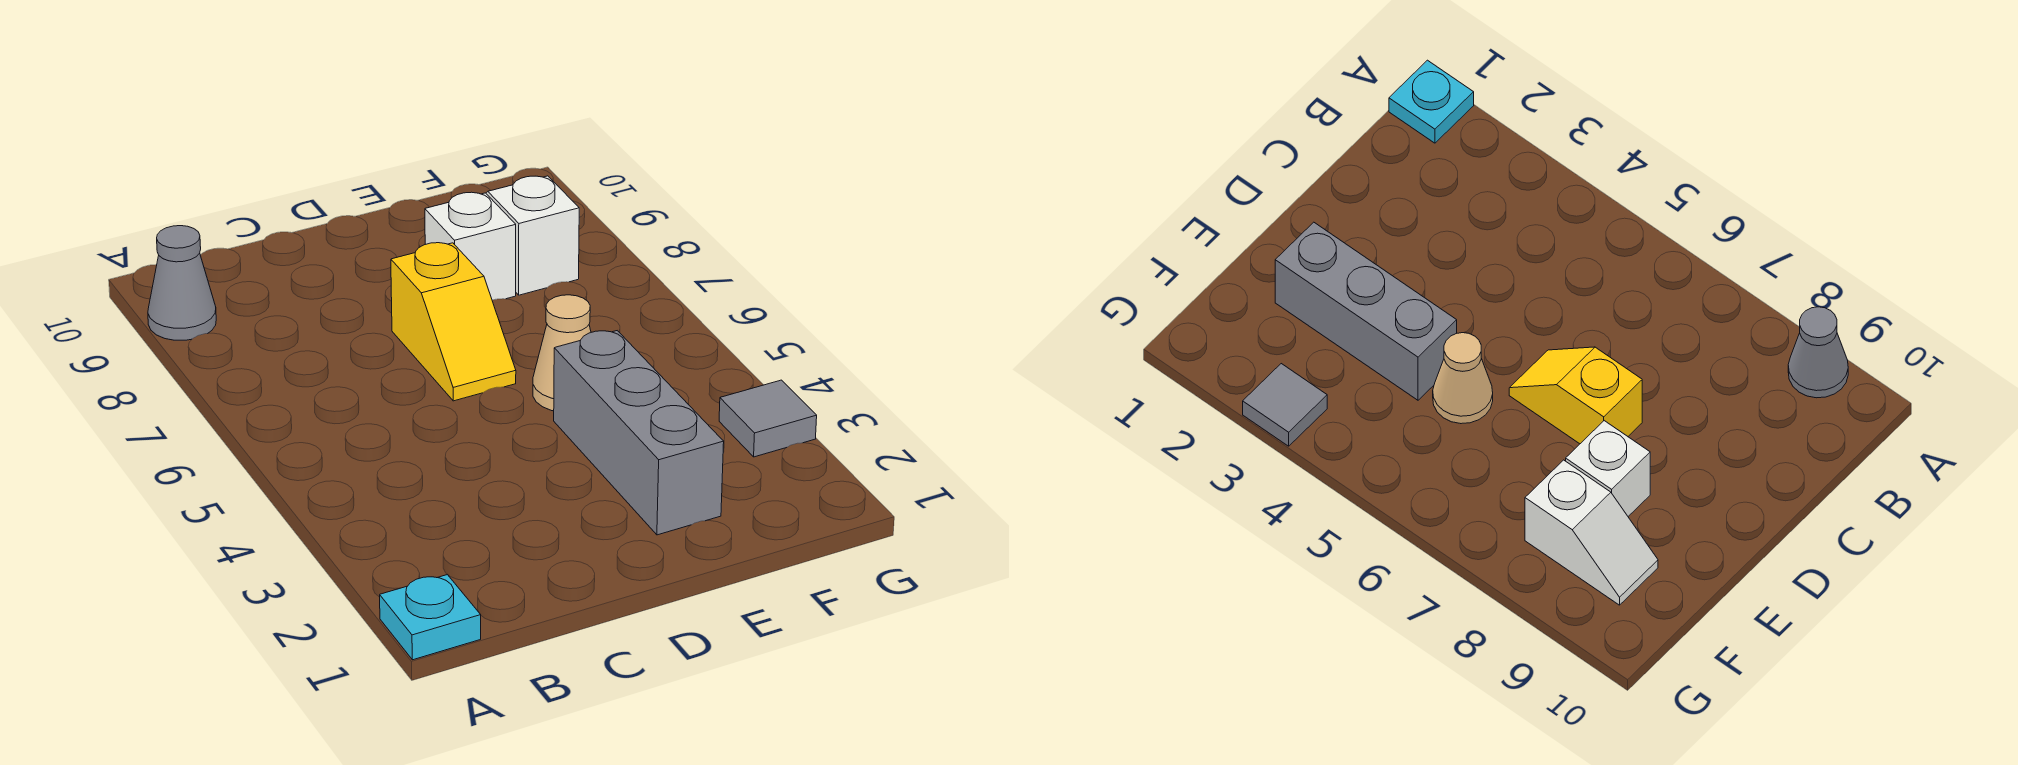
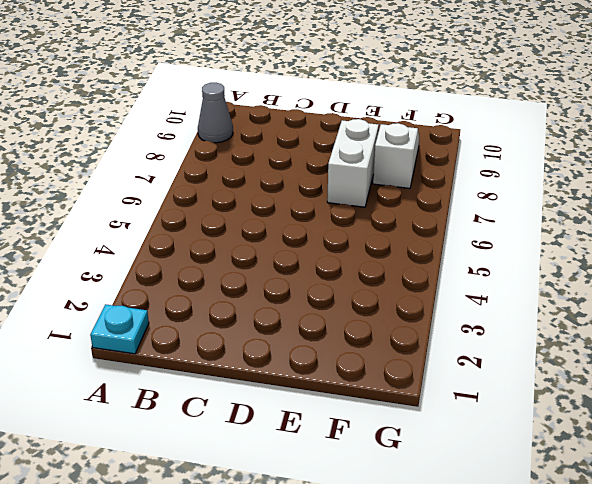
white 1x2 brick [327,119,379,207] -> white 1x1 brick [425,192,516,300]
none -> yellow 1x2 slope [391,243,516,401]
none -> grey 1x3 brick [554,331,724,535]

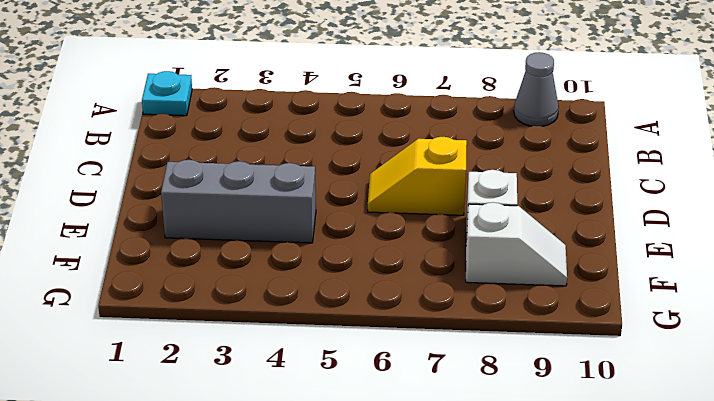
none -> tan 1x1 cone [533,295,591,411]
none -> grey 1x1 tile [719,380,817,457]

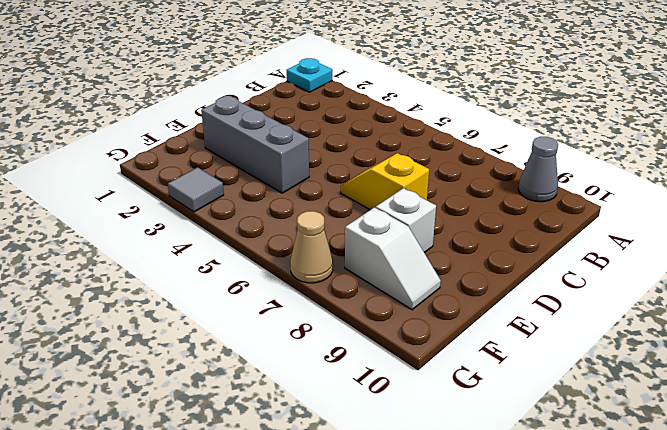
tan 1x1 cone [290,211,333,283] -> tan 1x1 cone moved to [533,295,591,411]

